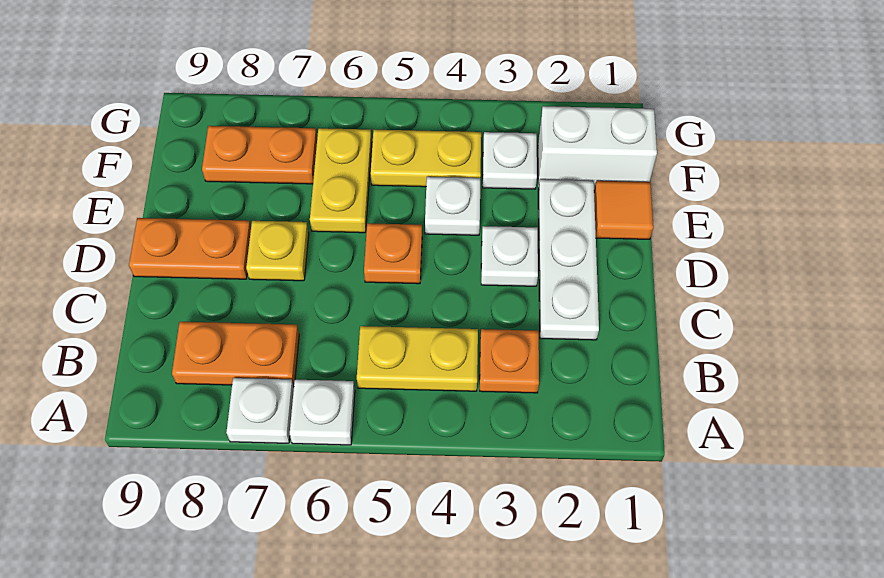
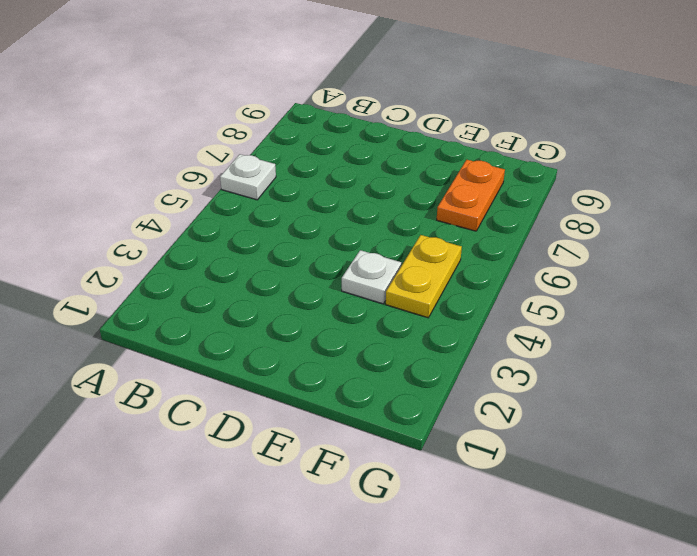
none -> white 1x1 plate [226,378,294,443]
none -> orange 1x1 plate [480,329,539,393]
none -> yellow 1x2 plate [357,326,478,391]

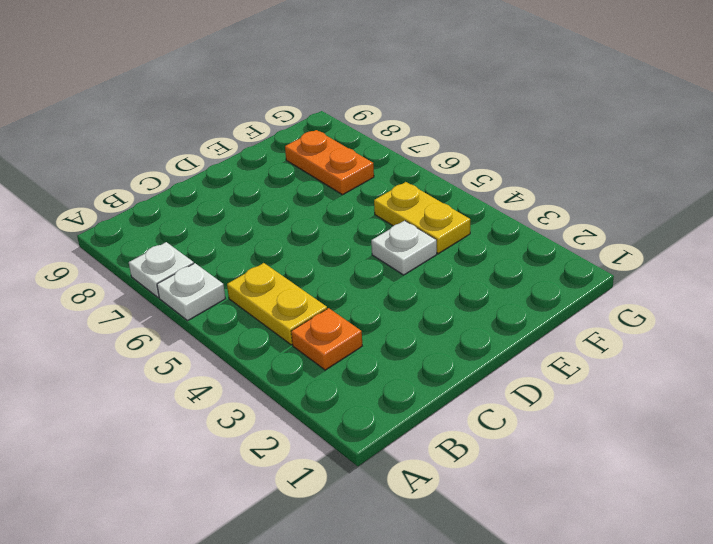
none -> orange 1x2 plate [172,322,299,387]
none -> white 1x3 plate [538,179,599,340]
none -> white 1x1 plate [481,226,538,286]

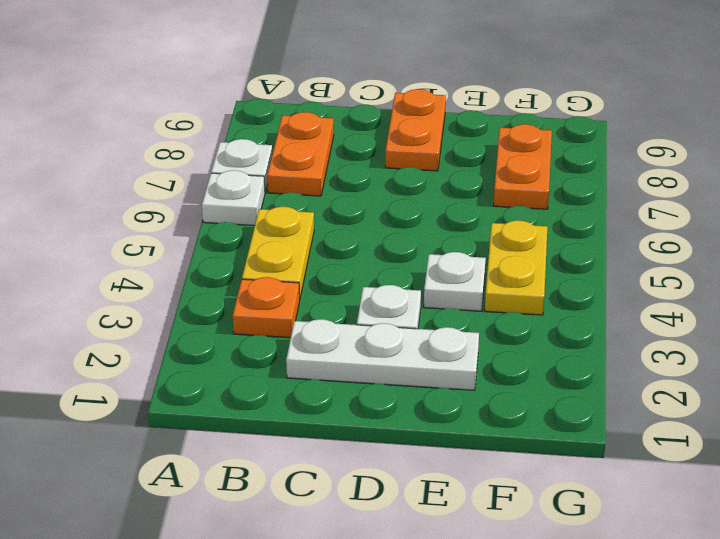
none -> orange 1x1 plate [364,223,422,284]
none -> yellow 1x1 plate [246,221,309,281]
none -> orange 1x1 tile [594,181,653,239]

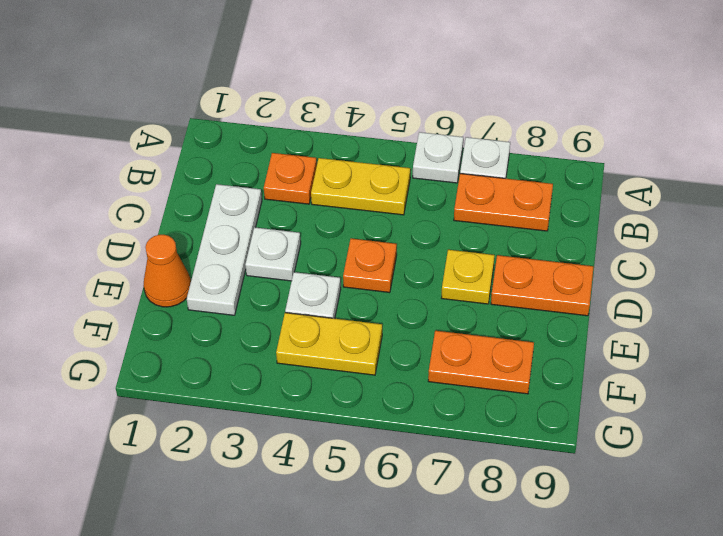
orange 1x1 cone [143,235,191,307] -> orange 1x1 tile [594,181,653,239]
none -> yellow 1x2 plate [310,128,372,233]
none -> white 1x2 brick [538,106,657,191]
none -> white 1x1 plate [483,132,537,189]

